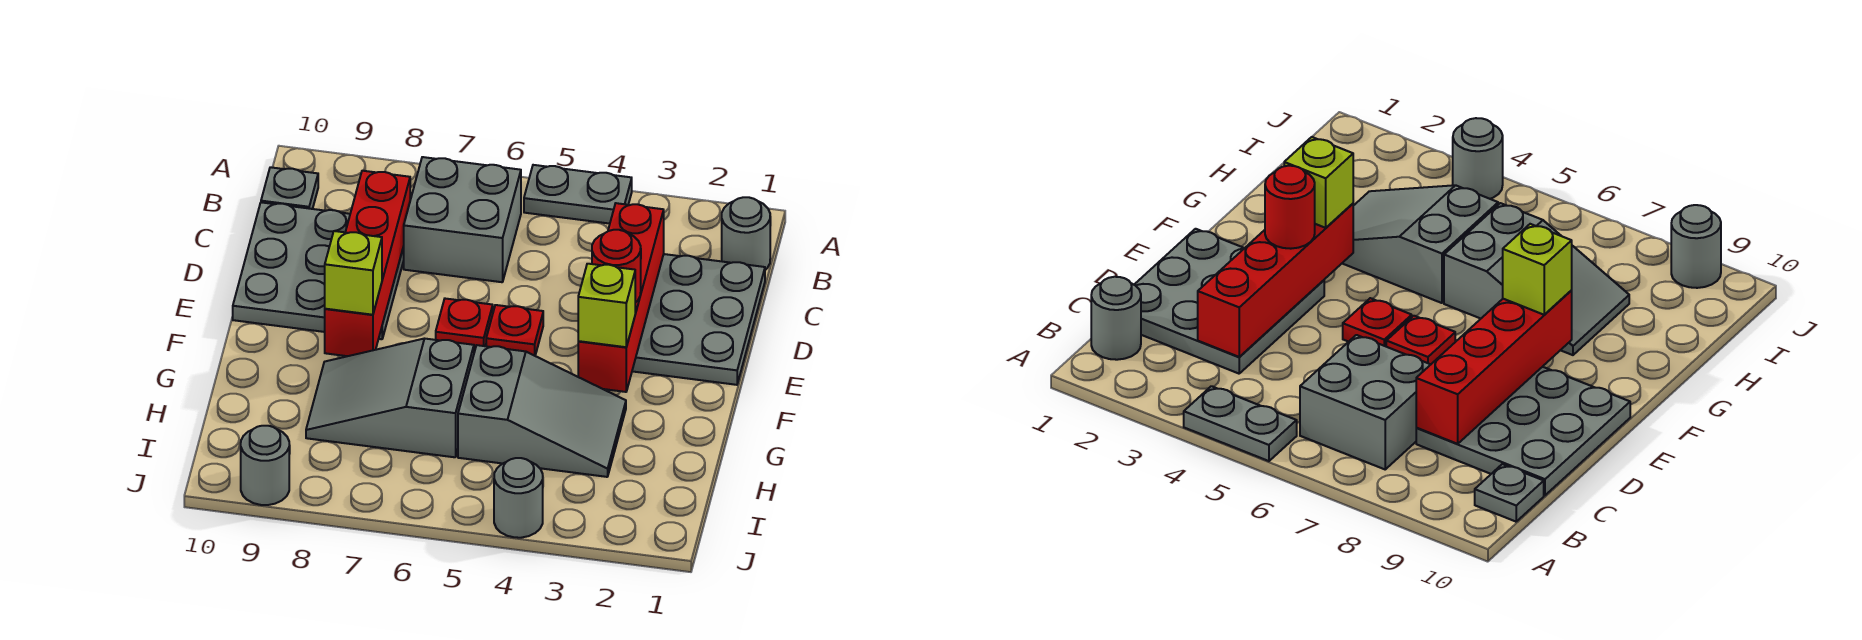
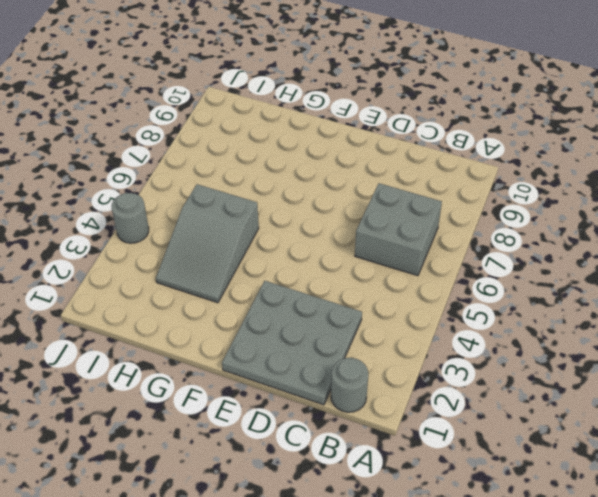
none -> grey 1x2 plate [524,165,632,224]
none -> grey 1x1 plate [261,167,318,209]
none -> grey 3x3 plate [233,202,404,339]

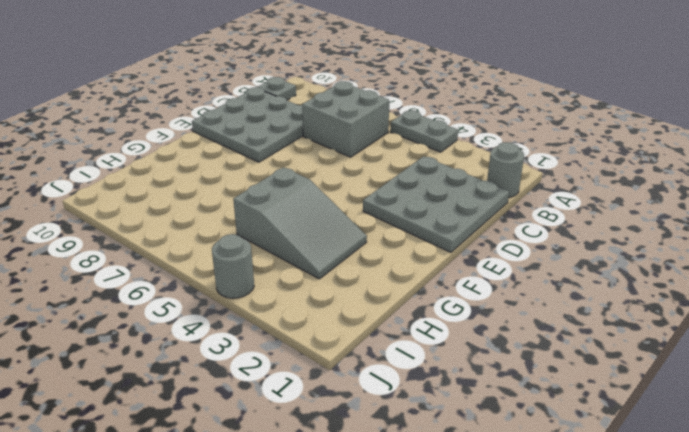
none -> red 1x1 plate [486,305,543,356]
none -> red 1x1 plate [436,299,493,351]
none -> grey 2x3 slope [306,339,474,457]

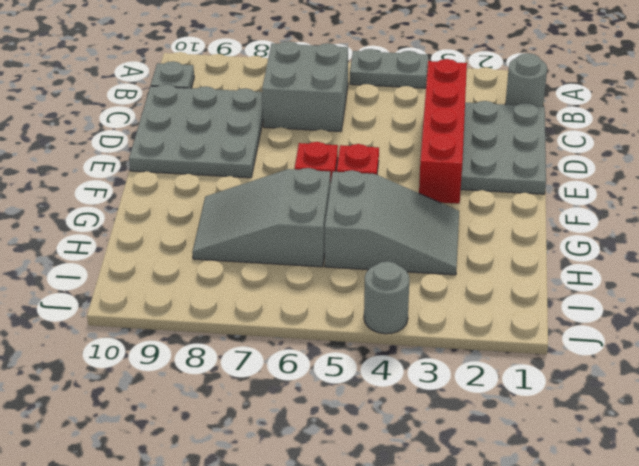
none -> grey 1x1 round brick [241,426,289,505]
none -> red 1x4 brick [325,171,410,356]
none -> red 1x1 round brick [592,230,641,303]

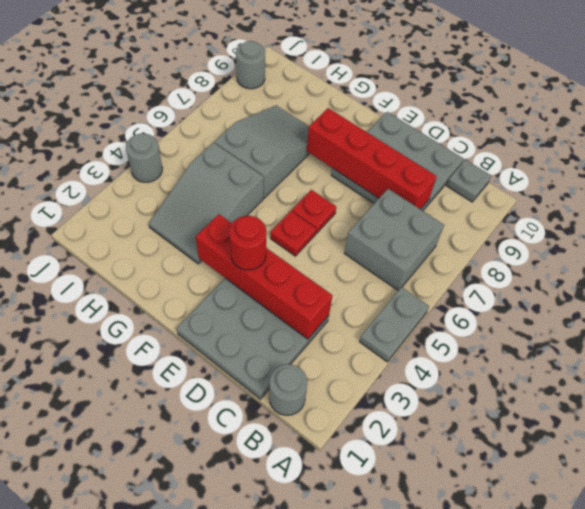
none -> lime 1x1 brick [578,264,635,347]
none -> lime 1x1 brick [325,231,382,315]

